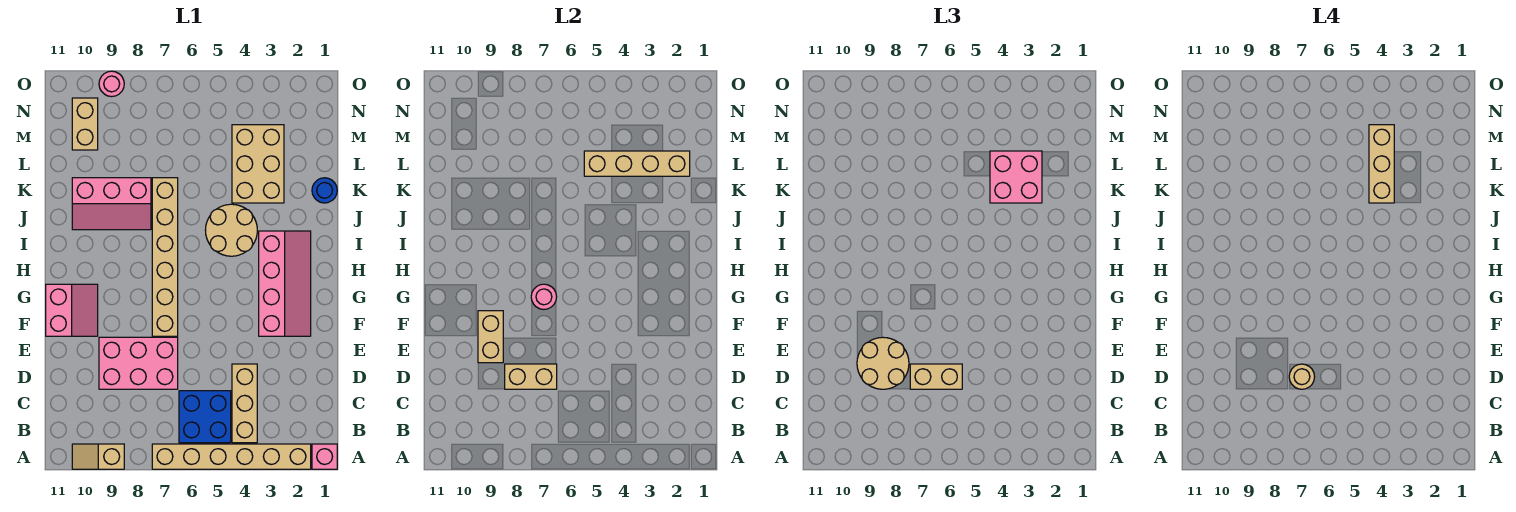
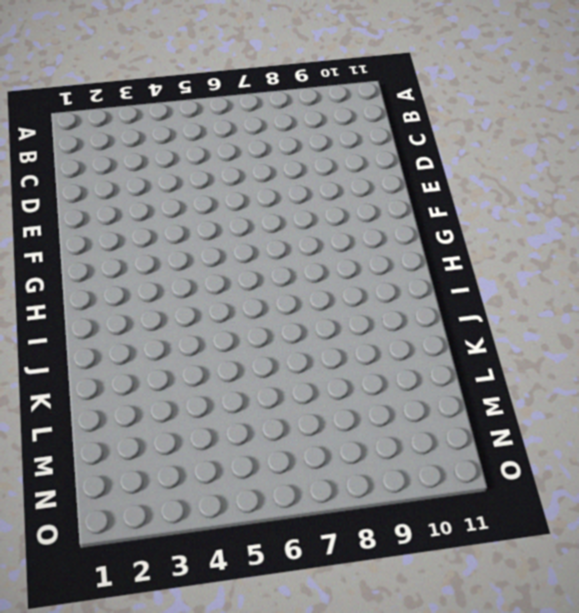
none -> pink 1x1 brick [312,444,337,469]
none -> tan 1x6 brick [152,444,311,469]
none -> tan 1x2 slope [72,444,124,469]

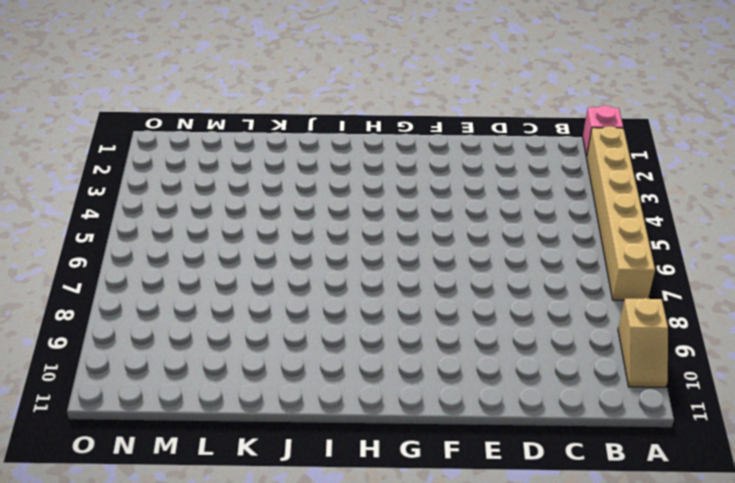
none -> tan 1x3 brick [232,364,257,443]
none -> blue 2x2 brick [179,391,231,443]
none -> pink 2x3 brick [99,337,178,389]

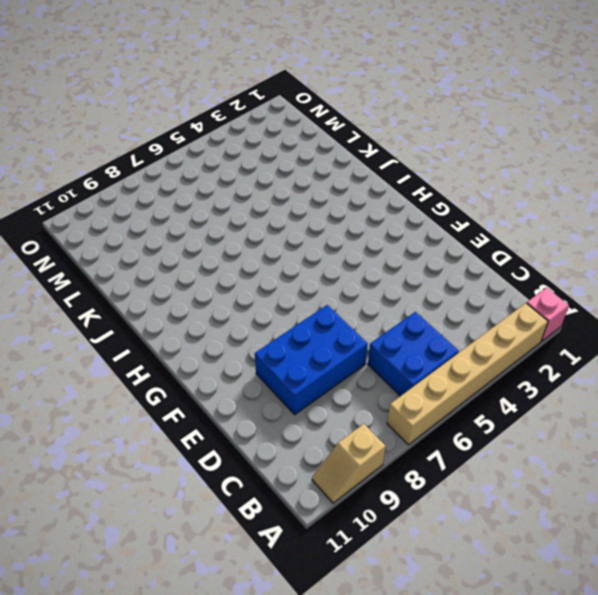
blue 2x3 brick [255,305,368,414] -> pink 2x3 brick [99,337,178,389]
none -> tan 1x3 brick [232,364,257,443]
none -> pink 2x4 slope [259,231,311,336]
none -> tan 1x6 brick [152,178,178,336]

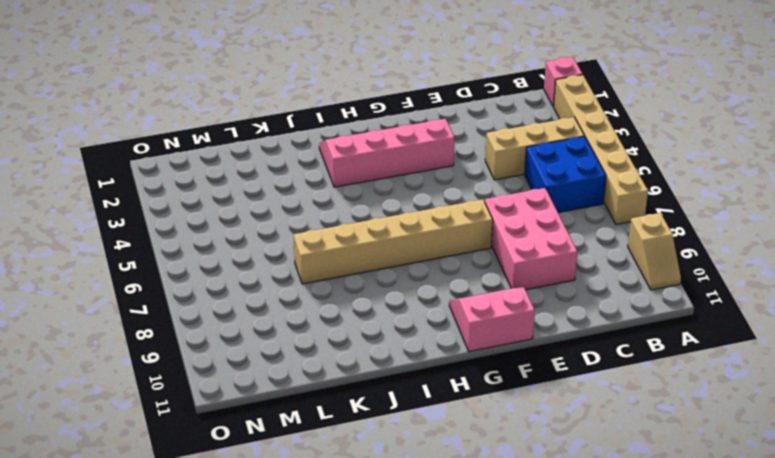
none -> tan 2x2 round brick [205,204,257,256]
none -> pink 2x3 slope [72,178,151,230]
none -> blue 1x1 round brick [312,178,337,203]

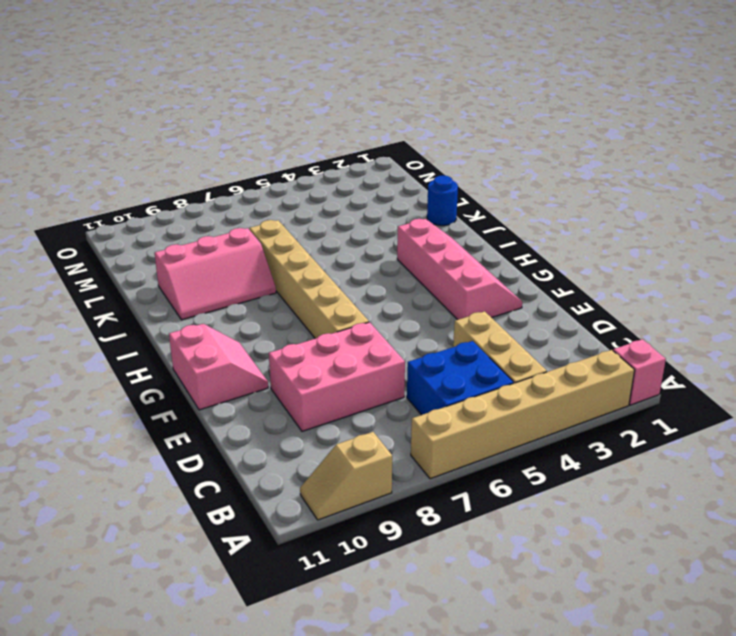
none -> tan 2x2 round brick [205,204,257,256]
none -> tan 2x3 brick [232,125,284,203]
none -> tan 1x2 brick [72,98,98,150]

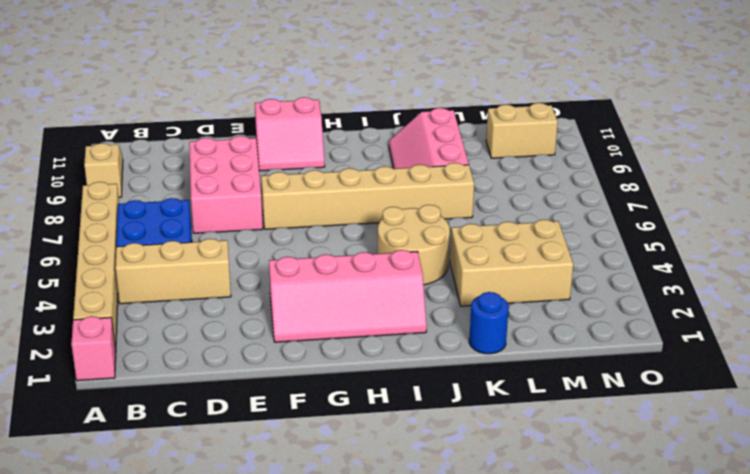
none -> pink 1x1 round brick [99,71,124,97]
none -> tan 1x2 brick [505,364,557,389]
none -> tan 1x2 brick [478,311,503,363]

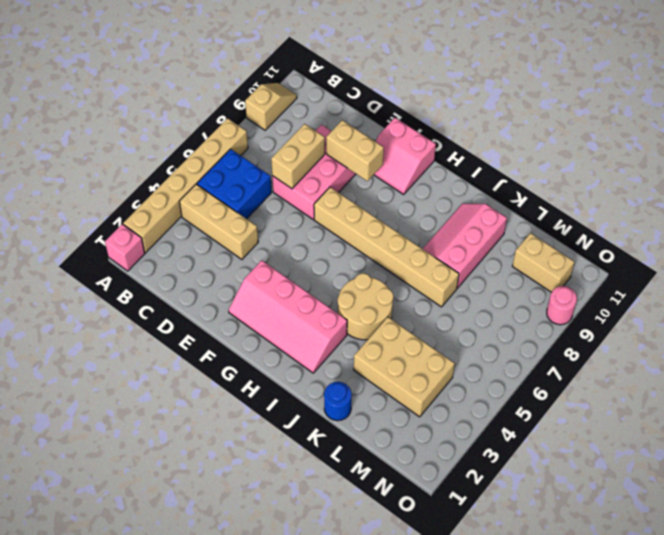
none -> pink 1x1 round brick [531,284,557,309]
none -> tan 1x4 brick [584,151,690,176]
none -> tan 1x2 brick [910,364,962,389]

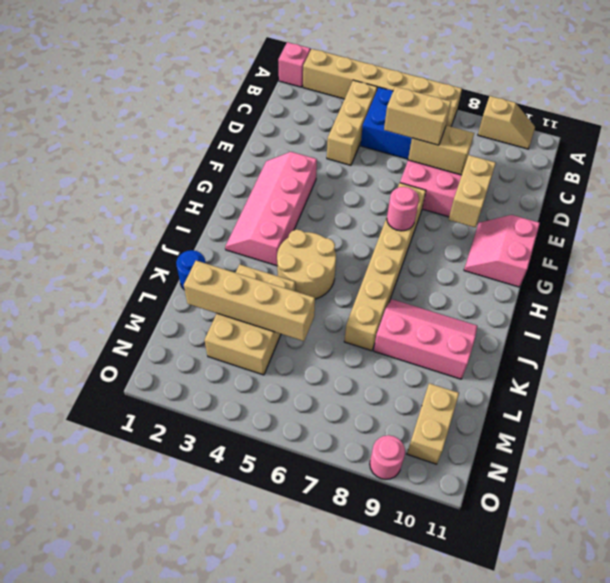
none -> tan 2x2 round brick [857,337,909,389]
none -> pink 2x2 brick [990,151,1042,203]
none -> tan 1x1 round brick [1289,364,1315,389]

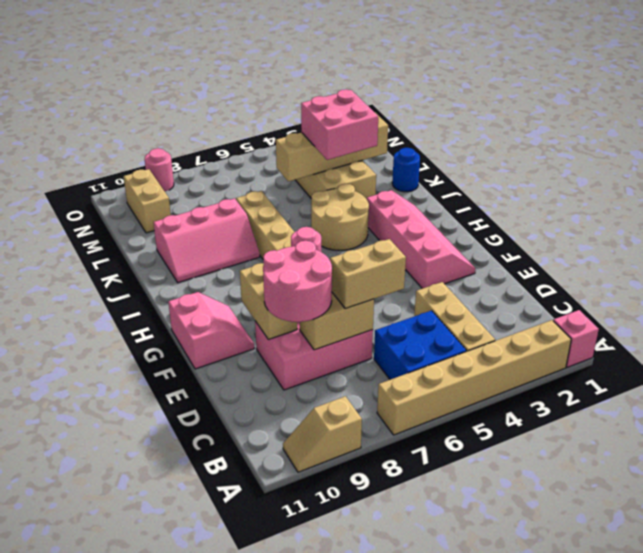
pink 2x2 round brick [263,241,332,322] -> tan 2x2 round brick [857,337,909,389]
none -> tan 1x1 round brick [1289,364,1315,389]
none -> tan 1x3 brick [1369,125,1394,203]

